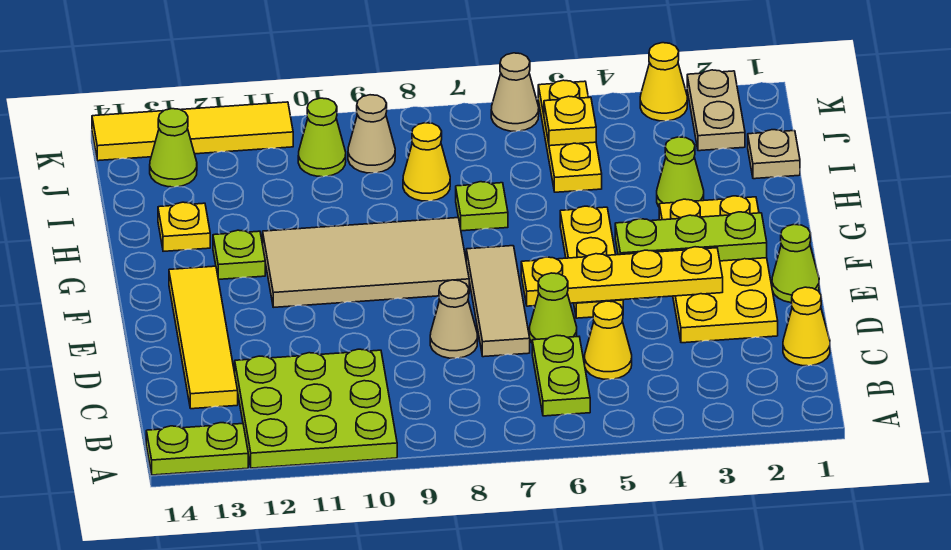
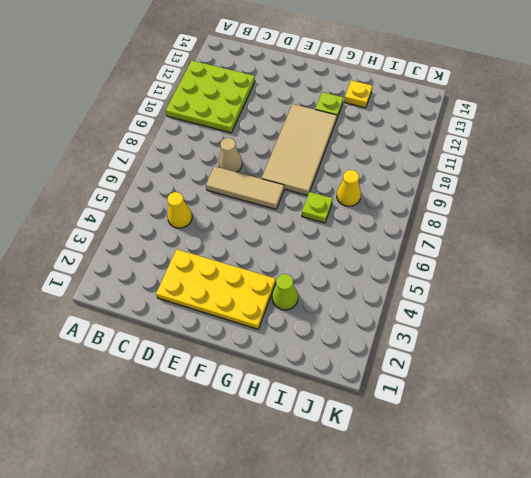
none -> lime 1x2 plate [146,423,248,475]
none -> lime 1x2 plate [532,336,590,416]
none -> yellow 1x1 cone [783,287,830,366]
none -> yellow 1x4 tile [169,266,238,409]

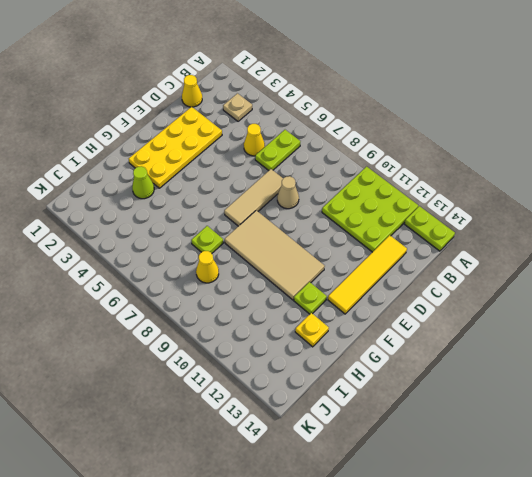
tan 1x1 plate [223,93,252,121] -> tan 1x1 plate moved to [748,130,800,179]
none -> lime 1x1 cone [529,273,577,343]
none -> lime 1x1 cone [772,224,819,303]
none -> yellow 1x3 plate [560,206,623,318]
none -> yellow 1x3 plate [538,80,602,192]

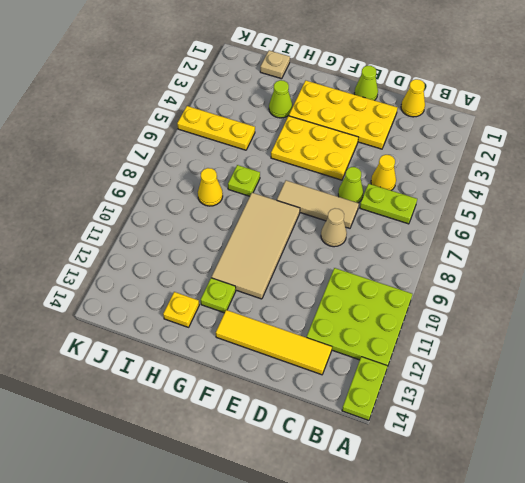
yellow 2x3 plate [271,116,358,180] -> yellow 1x3 plate [560,206,623,318]
none -> tan 1x2 plate [687,70,745,151]
none -> tan 1x1 cone [348,95,395,173]
none -> lime 1x1 cone [298,98,346,177]
none -> lime 1x1 cone [150,109,197,187]

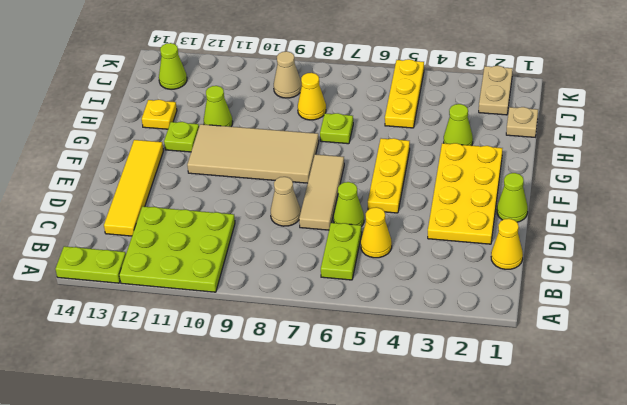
lime 1x1 cone [204,86,233,127] -> lime 1x1 cone moved to [298,98,346,177]
none -> yellow 1x1 cone [640,43,687,121]
none -> tan 1x1 cone [491,53,539,131]
none -> yellow 1x4 tile [92,102,293,161]
none -> yellow 1x4 plate [521,247,723,306]

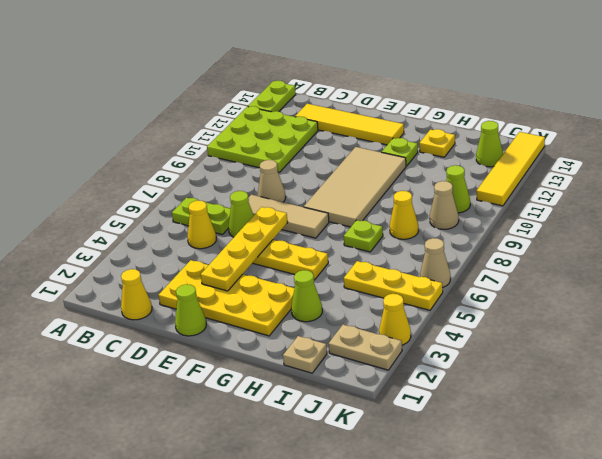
none -> lime 1x3 plate [615,212,767,261]
none -> yellow 1x1 plate [544,96,596,146]

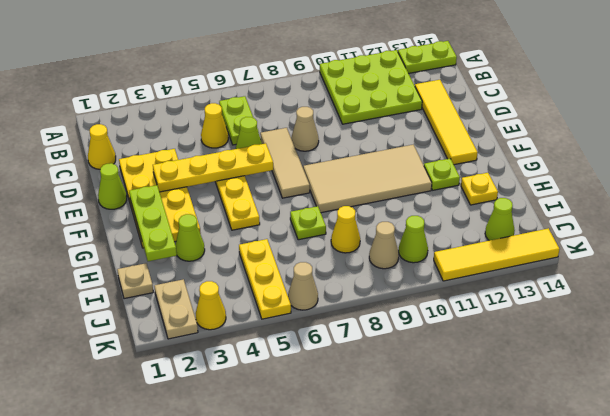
lime 1x3 plate [129,185,177,261] -> lime 1x3 plate turned to [615,212,767,261]
none -> yellow 1x1 plate [544,96,596,146]

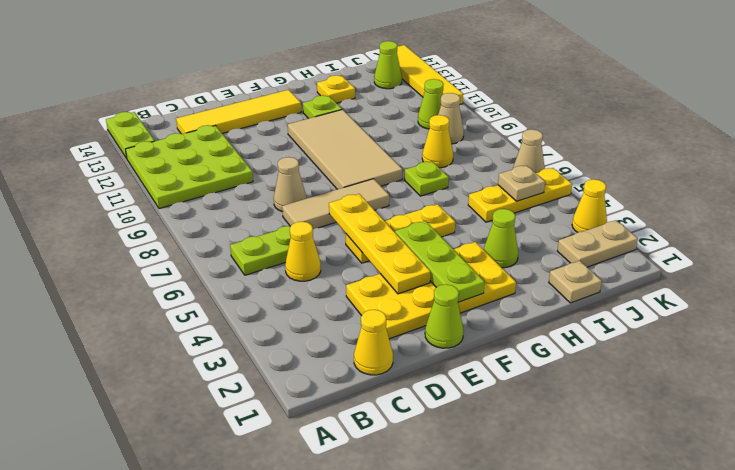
tan 1x1 plate [498,166,545,201] -> yellow 1x1 plate [544,96,596,146]
none -> lime 1x1 cone [529,273,577,343]

